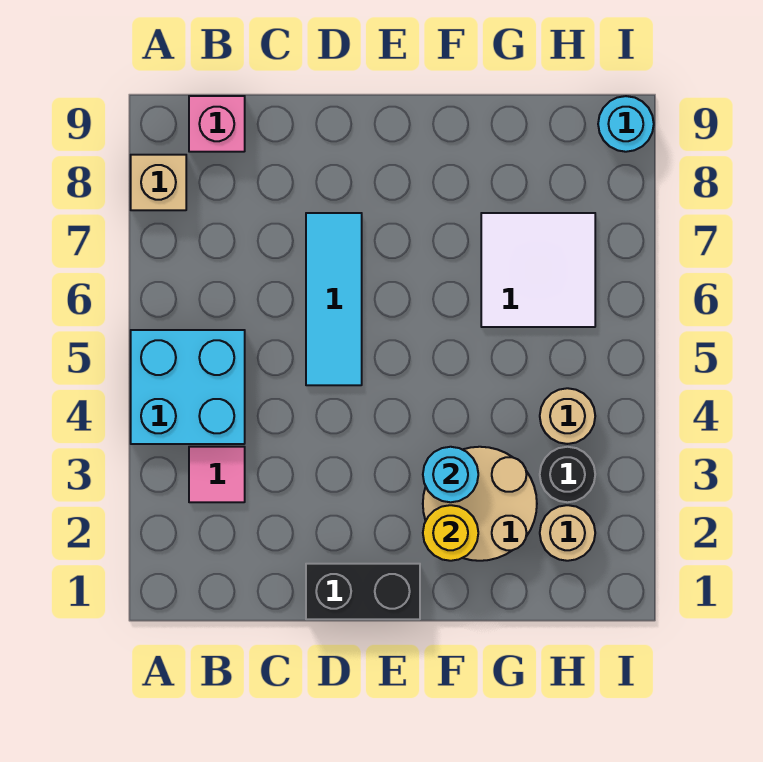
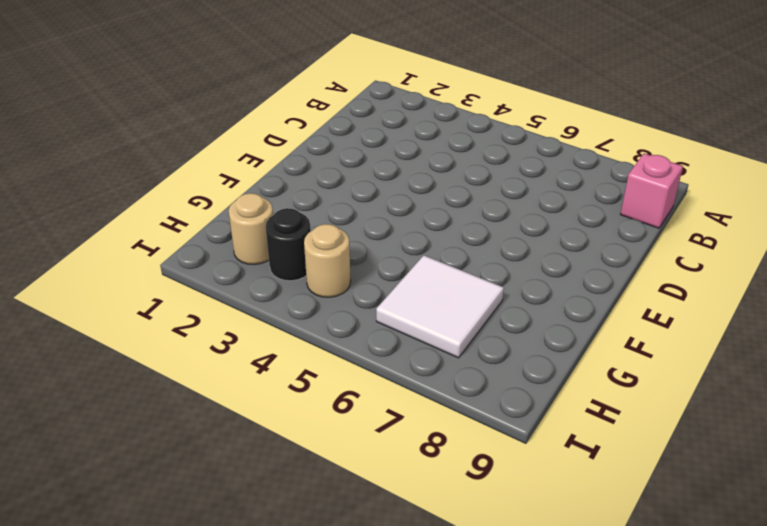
none -> cyan 2x2 brick [131,330,245,444]
none -> tan 1x1 brick [131,155,186,210]
none -> pink 1x1 tile [189,447,245,502]

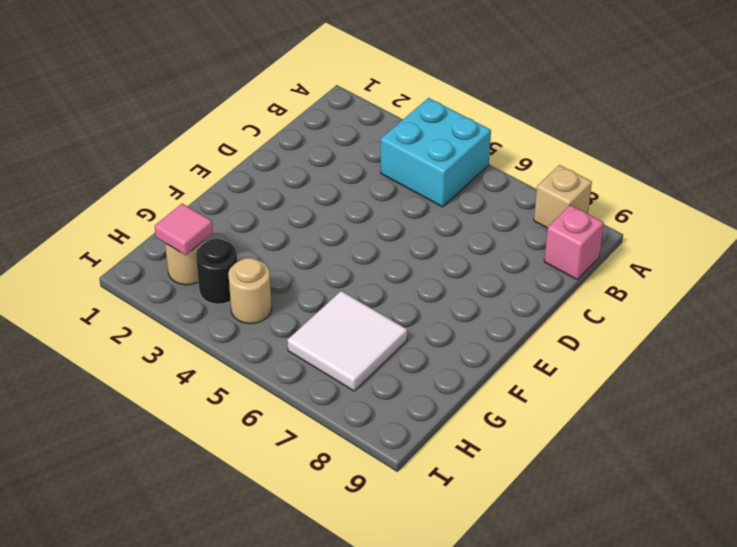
pink 1x1 tile [154,204,213,255] -> pink 1x1 tile moved to [189,447,245,502]
none -> black 1x2 brick [306,564,420,619]
none -> cyan 1x3 tile [306,213,362,385]
none -> tan 2x2 round brick [423,447,537,561]

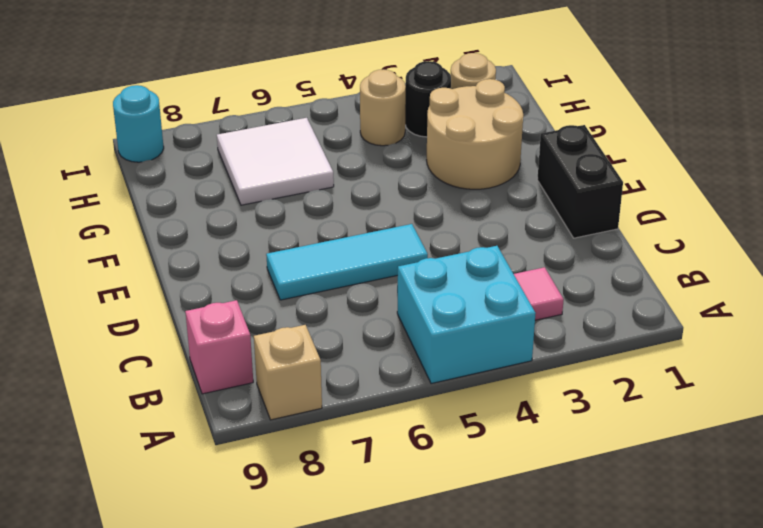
none -> yellow 1x1 round brick [423,505,478,561]
none -> cyan 1x1 round brick [423,447,478,502]

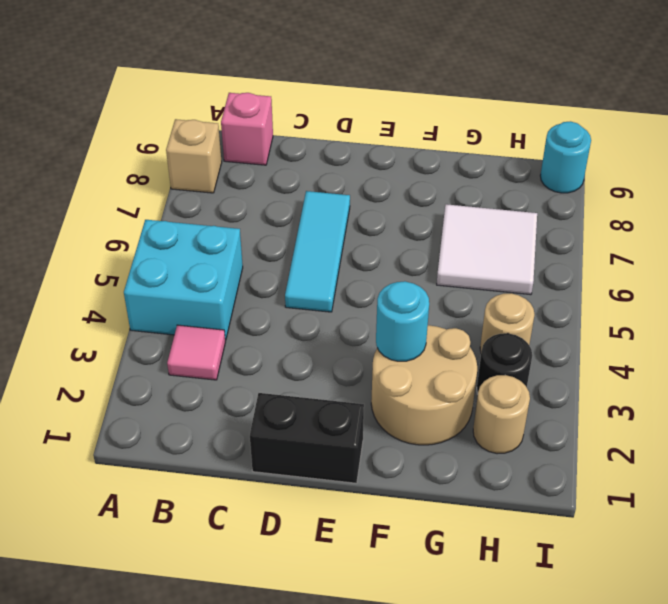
none -> yellow 1x1 round brick [423,505,478,561]

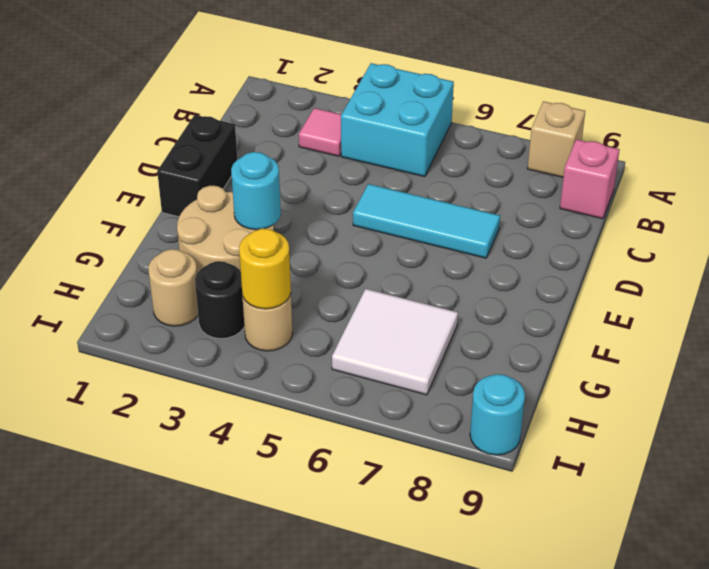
yellow 1x1 round brick [239,229,291,309] -> yellow 1x1 round brick moved to [423,505,478,561]

